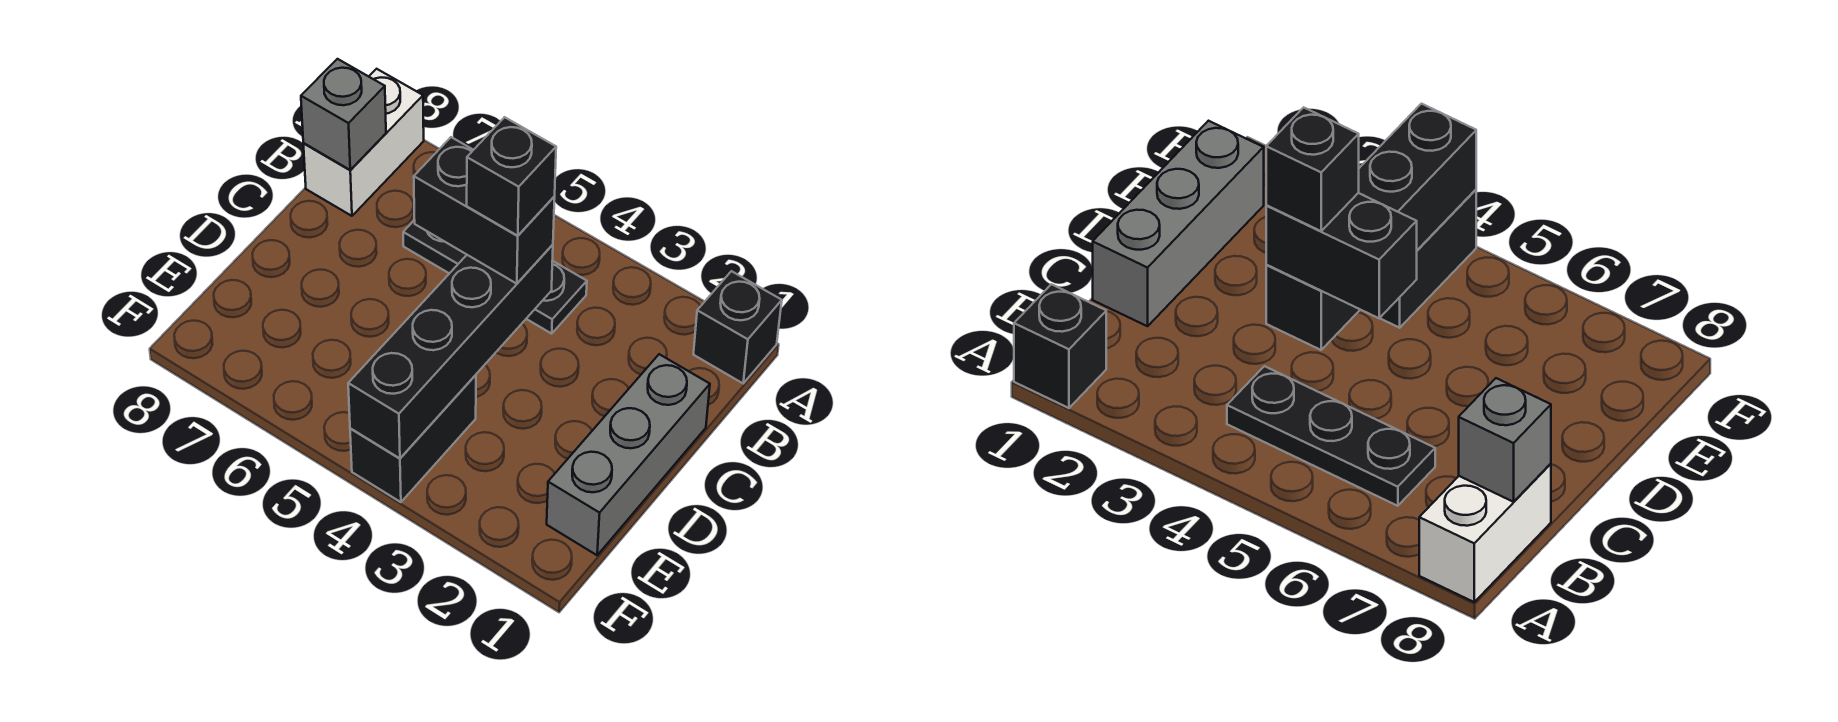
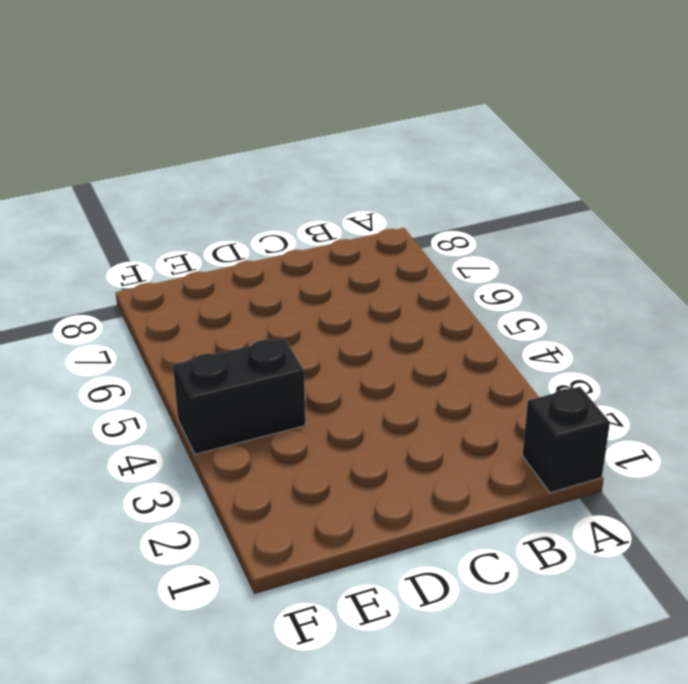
none -> white 1x2 brick [303,69,424,216]
none -> black 1x3 plate [403,220,587,334]

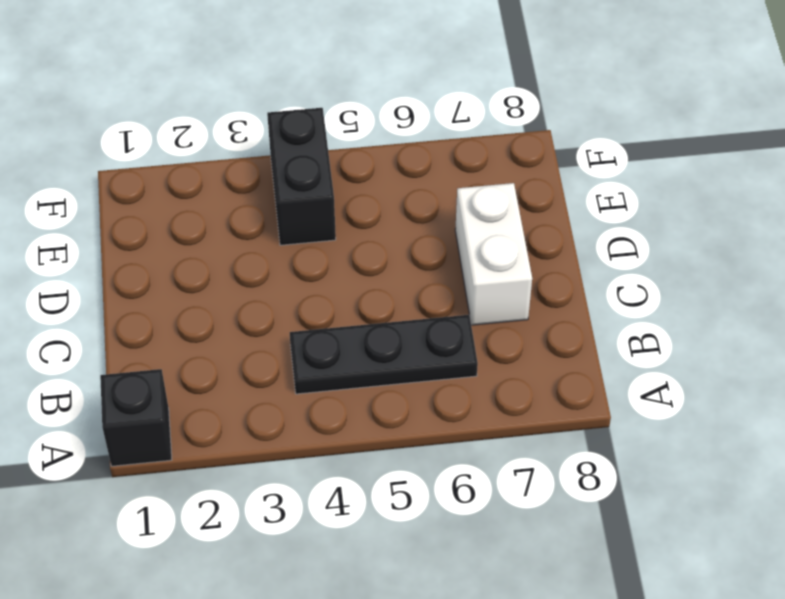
white 1x2 brick [455,183,532,325] -> white 1x2 brick moved to [303,69,424,216]
none -> grey 1x3 brick [547,354,710,555]
none -> grey 1x1 brick [301,59,386,170]

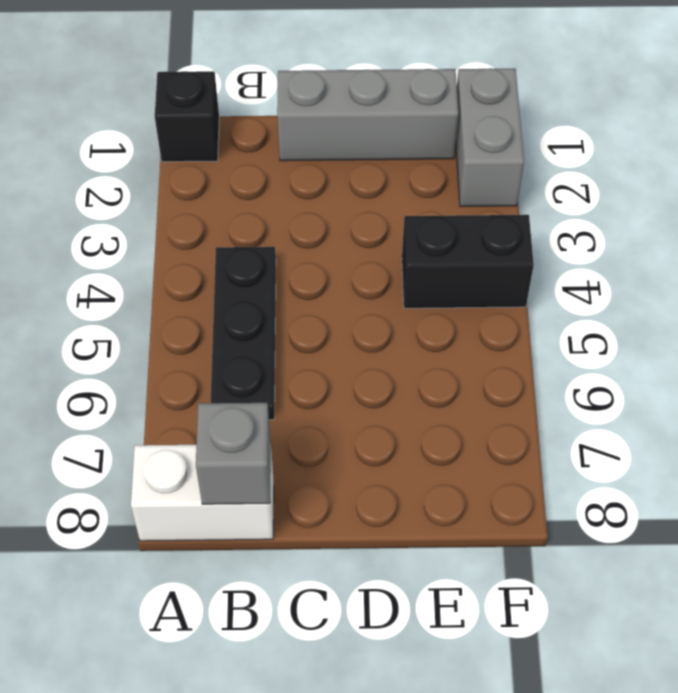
grey 1x2 brick [456,68,524,207] -> none
none -> black 1x4 brick [348,245,553,458]
none -> black 1x2 brick [414,137,555,284]

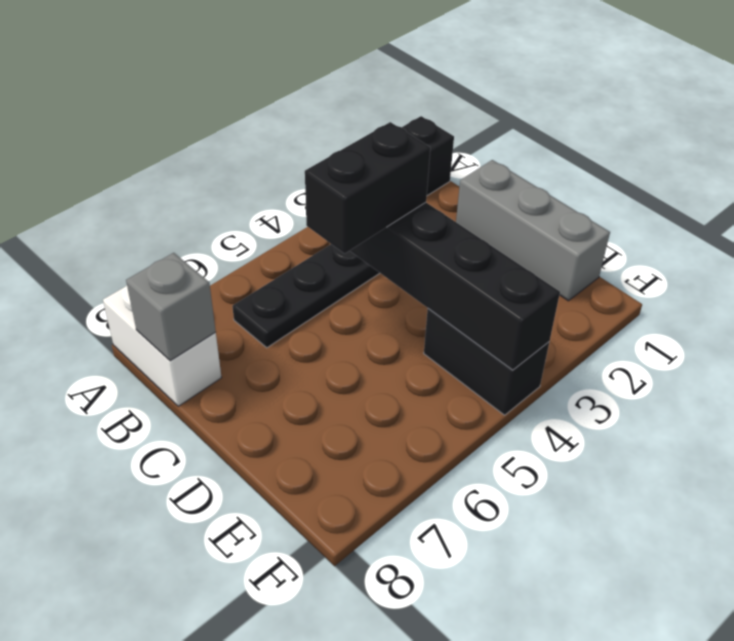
none -> black 1x1 brick [467,117,556,236]

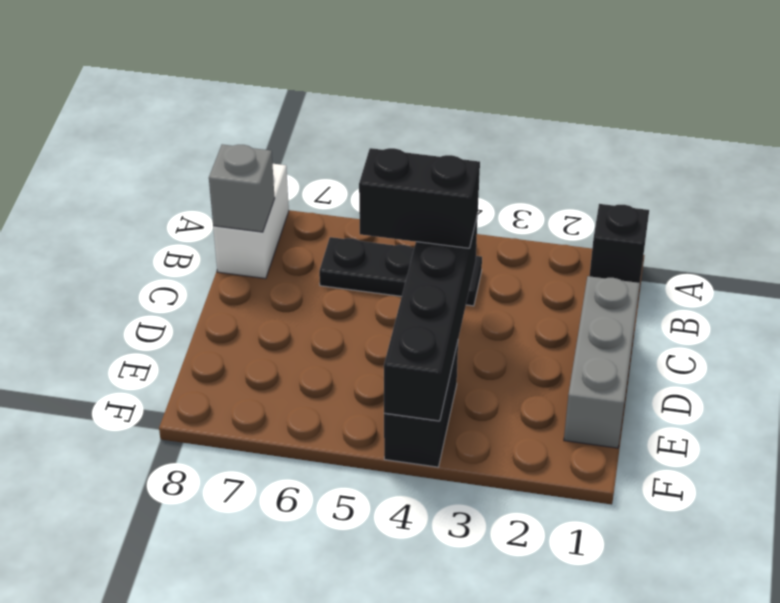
none -> black 1x1 brick [467,117,556,236]

